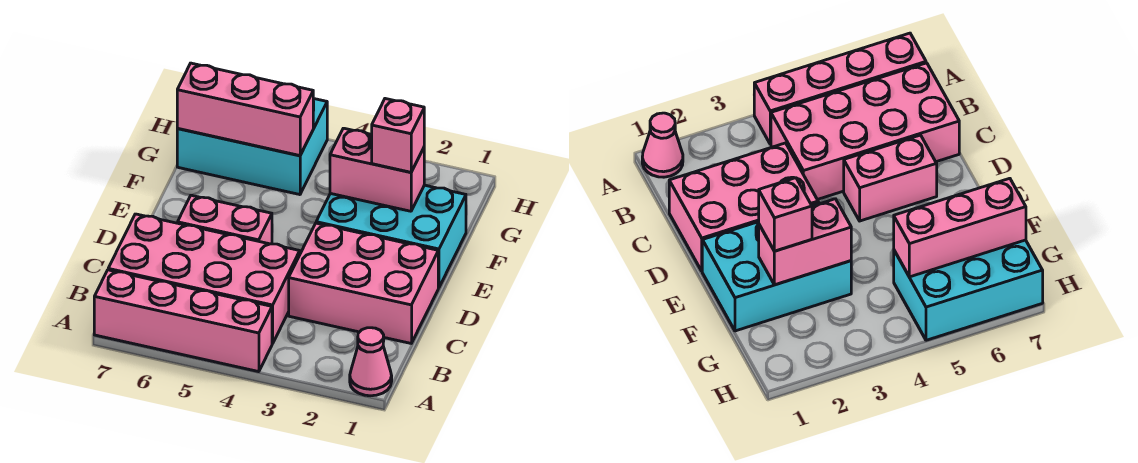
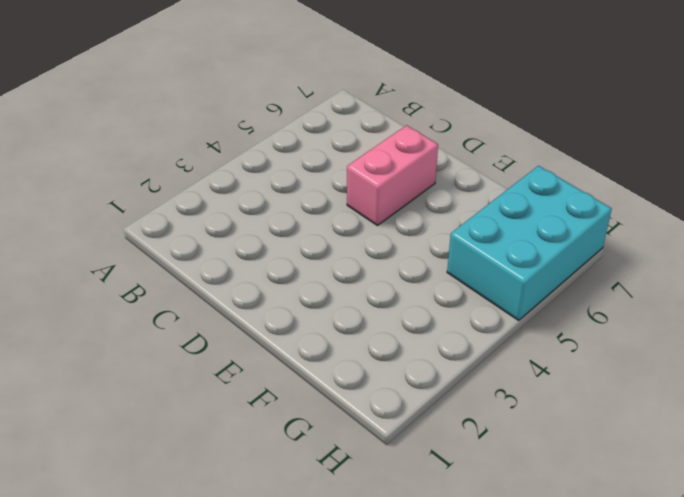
none -> pink 1x1 cone [350,328,392,396]
none -> pink 1x4 brick [94,270,272,372]

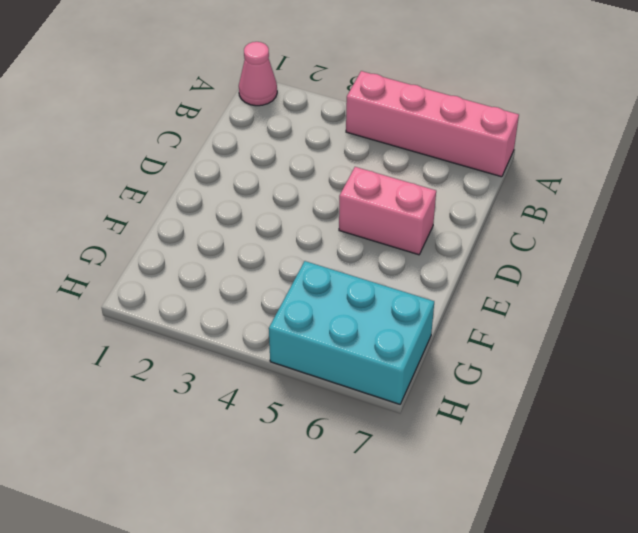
none -> pink 2x4 brick [108,214,300,344]
none -> pink 2x3 brick [289,223,438,343]

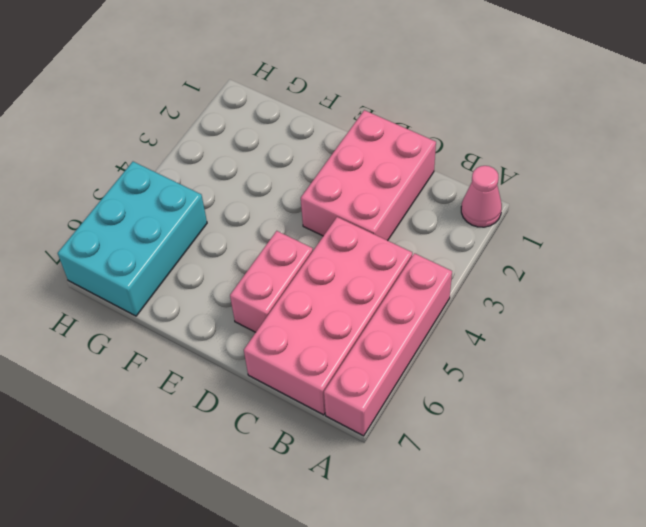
none -> cyan 2x3 brick [316,185,466,288]
none -> pink 1x2 brick [330,128,424,211]

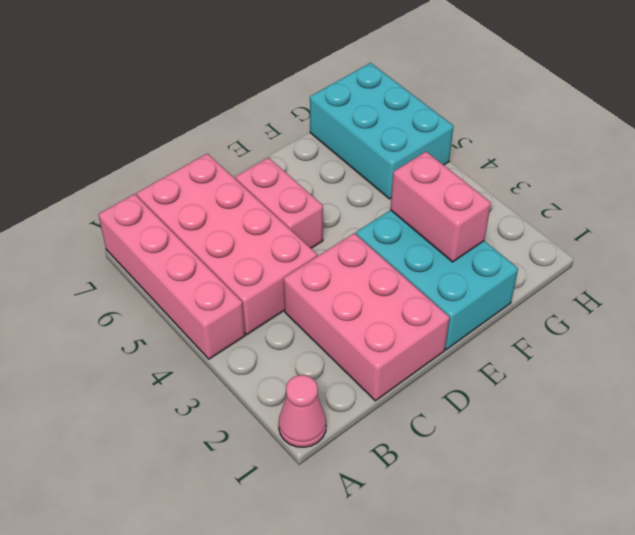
none -> pink 1x3 brick [177,63,313,156]
none -> pink 1x1 brick [372,99,424,172]

